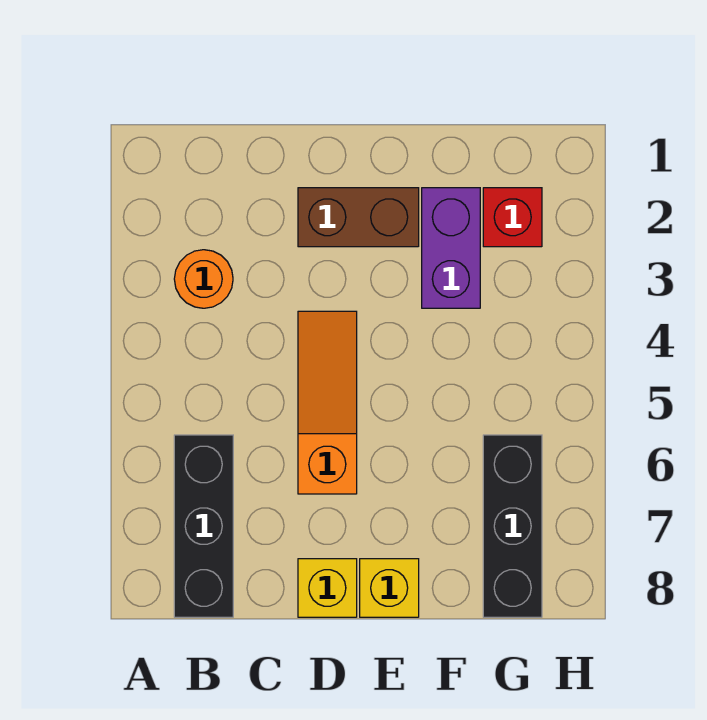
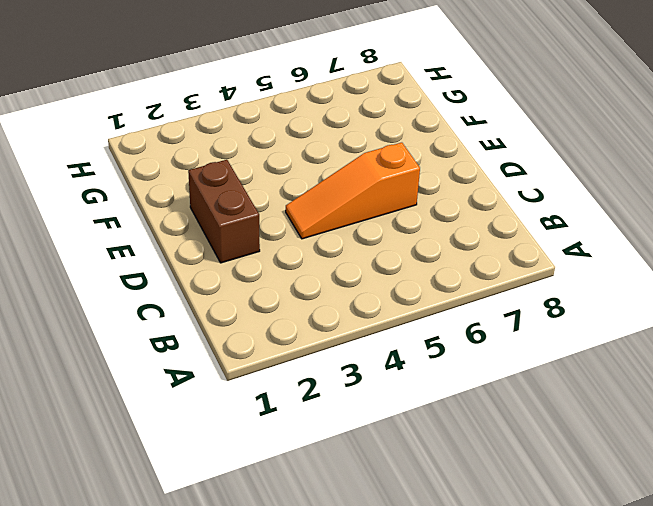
none -> orange 1x1 round brick [174,250,233,308]
none -> black 1x3 brick [174,435,233,617]

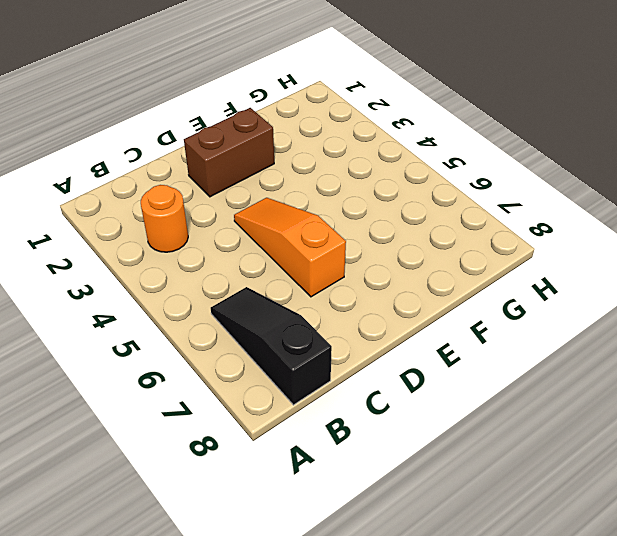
black 1x3 slope [211,287,332,405] -> black 1x3 brick [174,435,233,617]
none -> yellow 1x1 brick [298,559,357,617]
none -> yellow 1x1 brick [360,559,419,617]

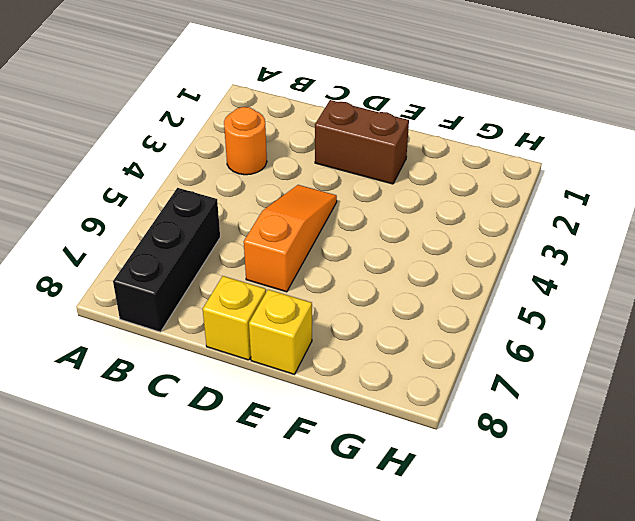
none -> purple 1x2 brick [422,188,480,308]
none -> red 1x1 brick [483,188,542,247]

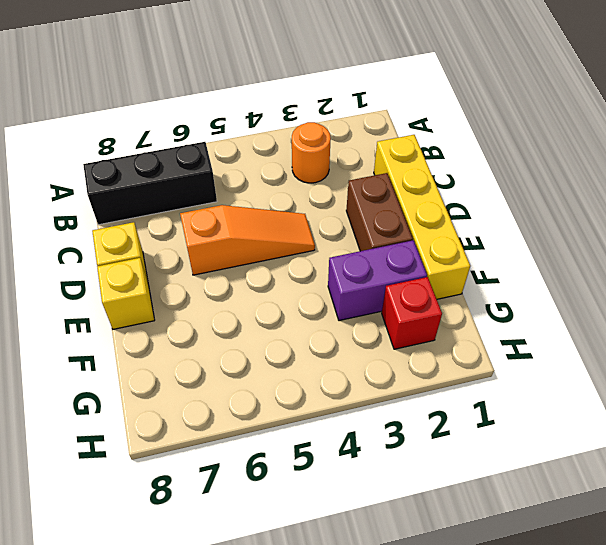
yellow 1x4 brick [374,135,470,299] -> none
none -> black 1x3 brick [483,435,542,617]

